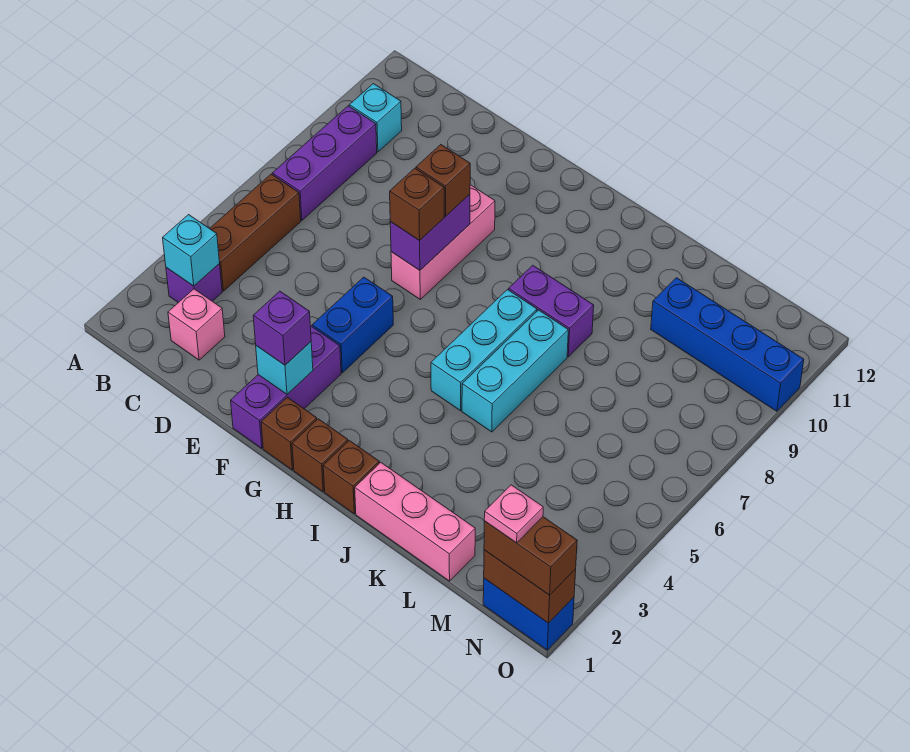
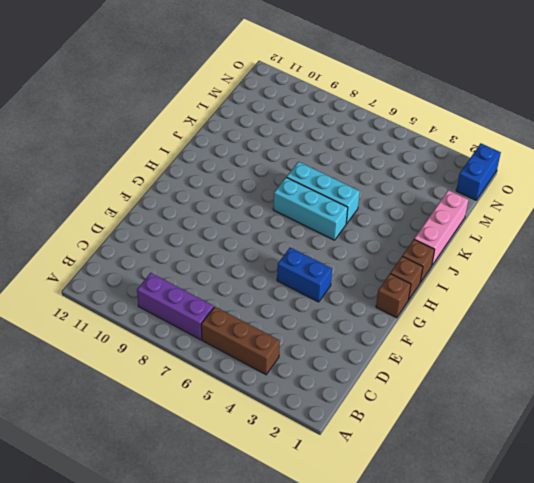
none -> purple 1x1 brick [166,264,222,303]
none -> cyan 1x1 brick [349,84,402,152]
none -> pink 1x1 brick [168,289,225,360]

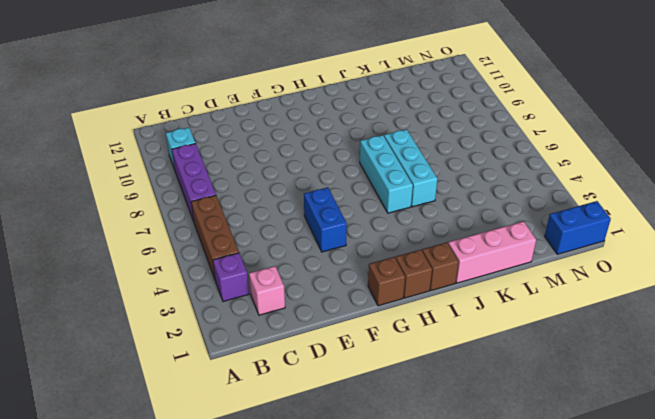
none -> purple 1x3 brick [231,326,341,448]
none -> pink 1x3 brick [391,185,495,299]
none -> purple 1x2 brick [509,265,594,357]

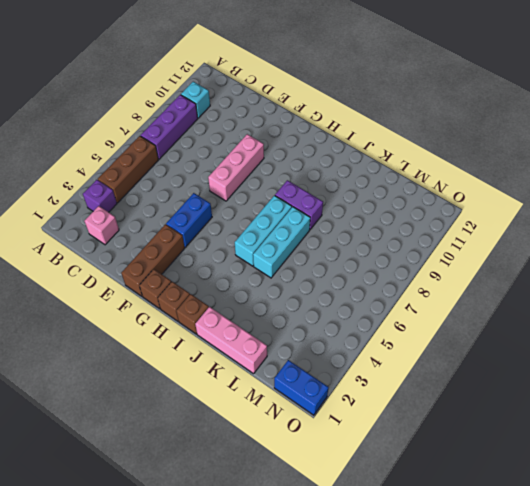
brown 1x3 brick [121,224,185,296] -> purple 1x3 brick [231,326,341,448]
none -> blue 1x4 brick [651,278,804,411]
none -> cyan 1x1 brick [163,215,219,286]
none -> cyan 1x1 brick [256,342,313,394]

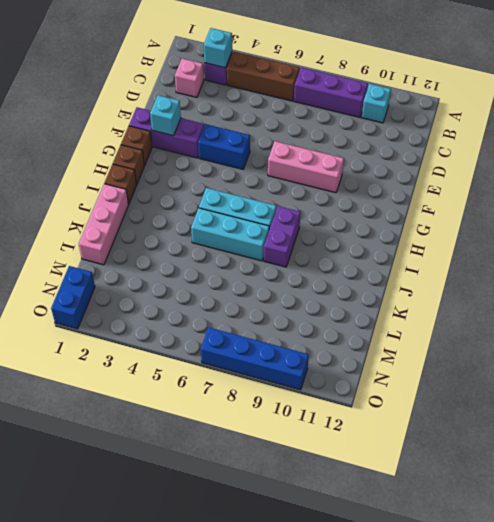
blue 1x4 brick [201,327,309,390] -> blue 1x4 brick turned to [651,278,804,411]
none -> purple 1x2 brick [390,194,470,270]
none -> brown 1x2 brick [484,550,576,623]
none -> purple 1x1 brick [253,291,311,365]

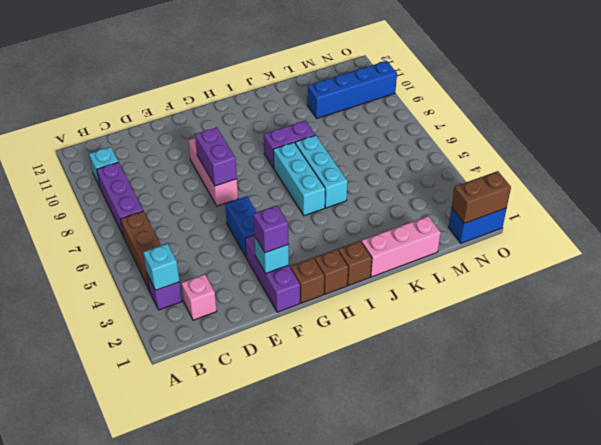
none -> brown 1x1 brick [390,168,444,241]
none -> brown 1x1 brick [416,145,470,216]
none -> brown 1x2 brick [484,517,577,595]

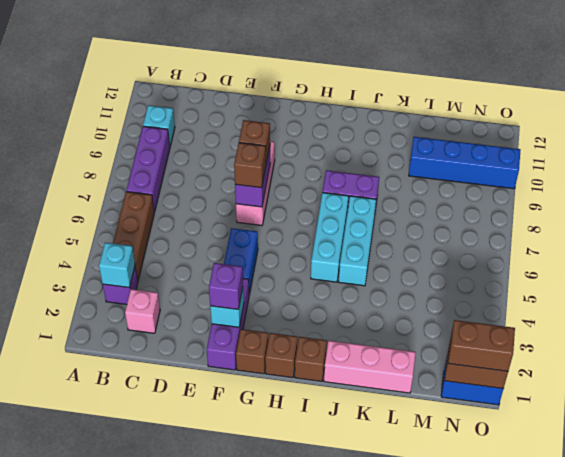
none -> pink 1x1 plate [484,485,543,543]

